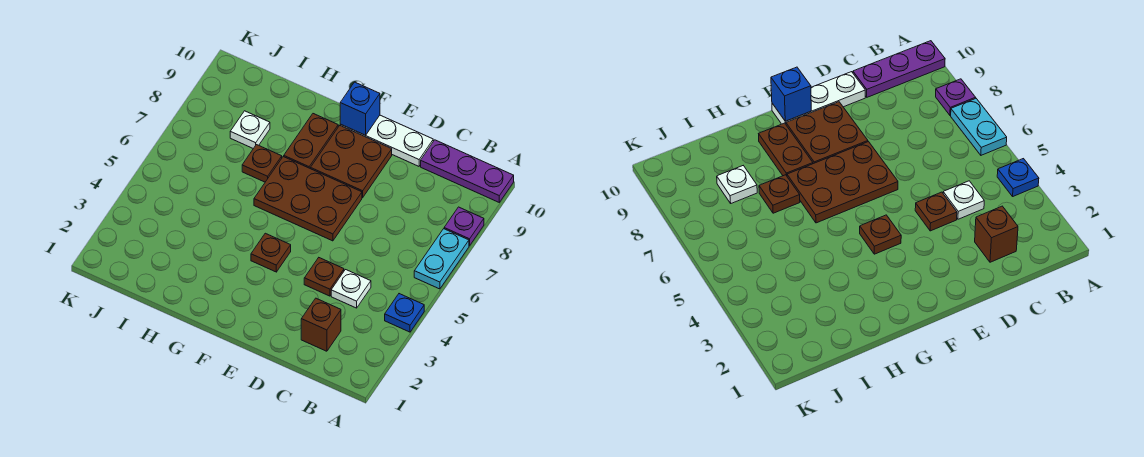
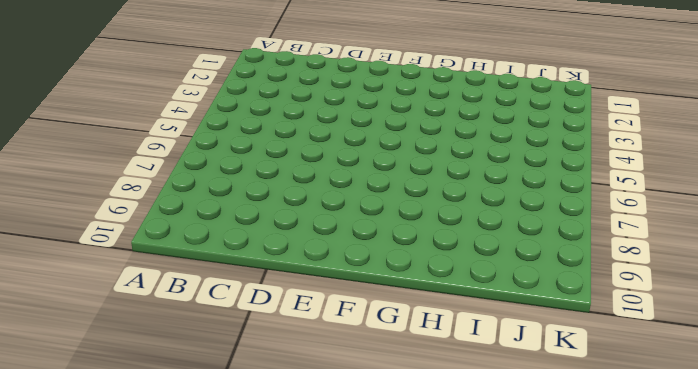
none -> blue 1x1 plate [385,294,424,332]
none -> cyan 1x2 plate [414,229,469,289]
none -> purple 1x1 plate [444,207,484,246]

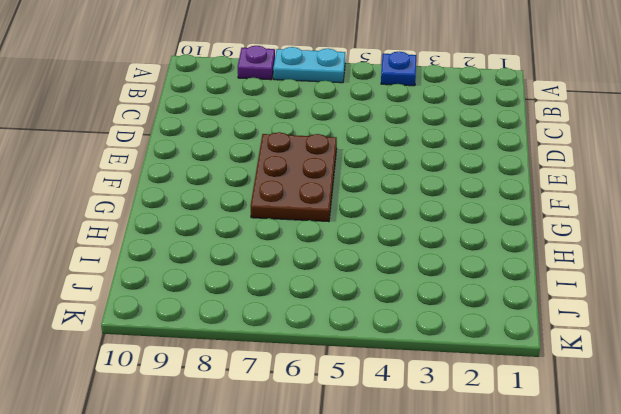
none -> purple 1x3 plate [421,140,514,202]
none -> brown 1x1 brick [301,298,341,351]
none -> white 1x1 plate [331,270,371,308]

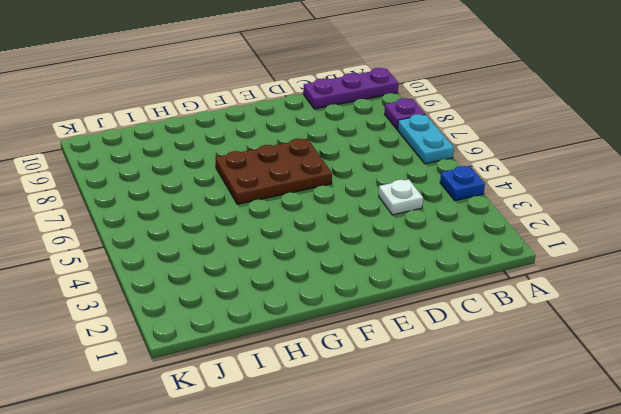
none -> brown 1x1 brick [301,298,341,351]
none -> brown 1x1 plate [304,258,344,296]
none -> white 1x3 plate [340,115,433,166]

